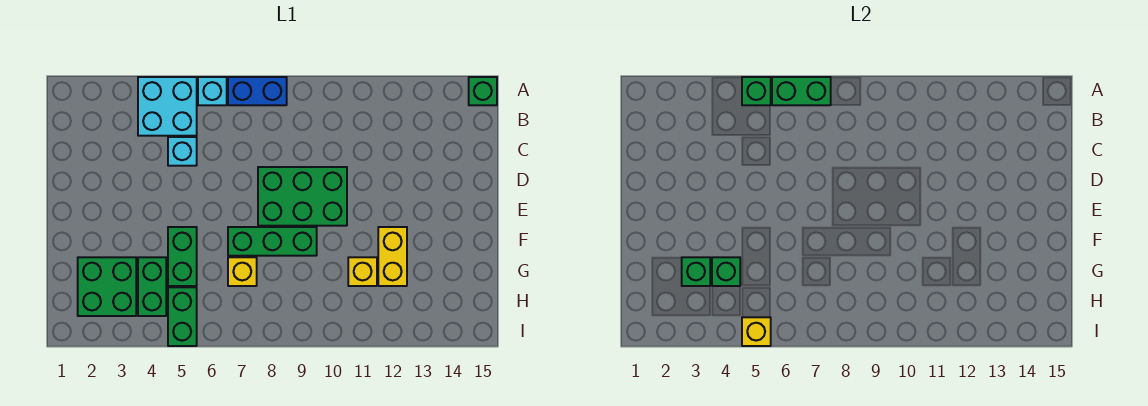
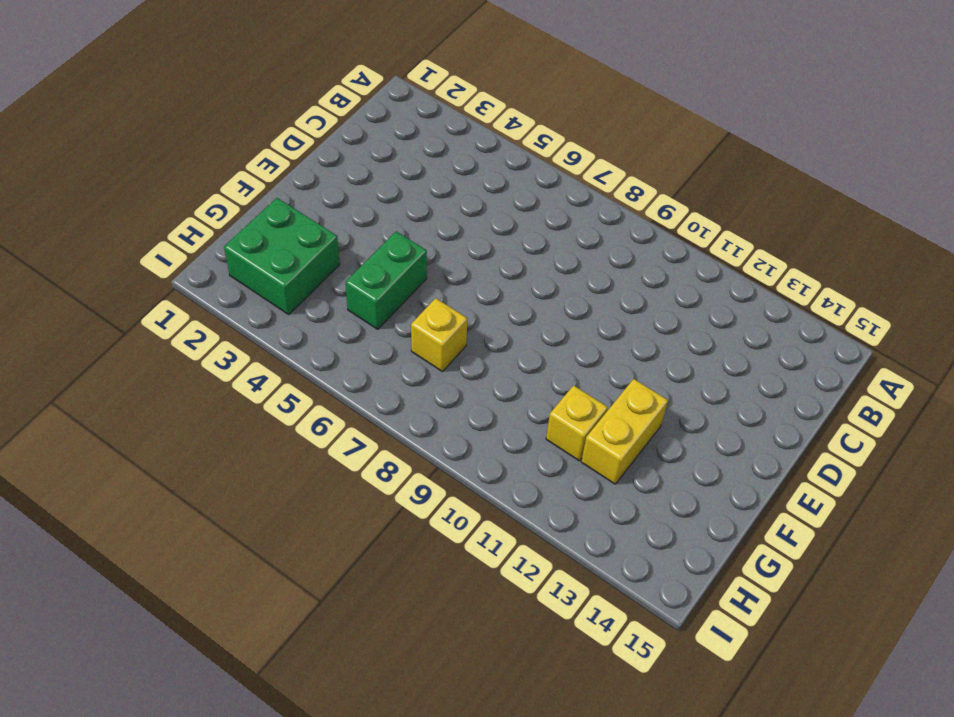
none -> cyan 2x2 brick [138,77,197,136]
none -> cyan 1x1 brick [198,77,227,105]
none -> blue 1x2 brick [228,77,287,105]

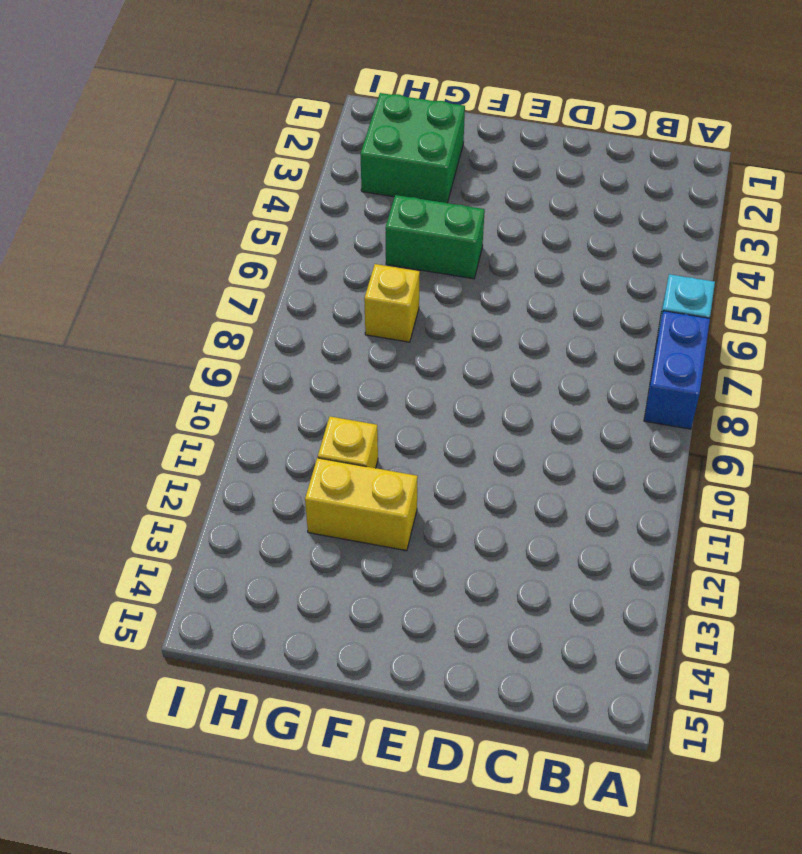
none -> cyan 2x2 brick [138,77,197,136]
none -> green 1x1 brick [469,77,497,105]
none -> cyan 1x1 brick [168,137,197,166]

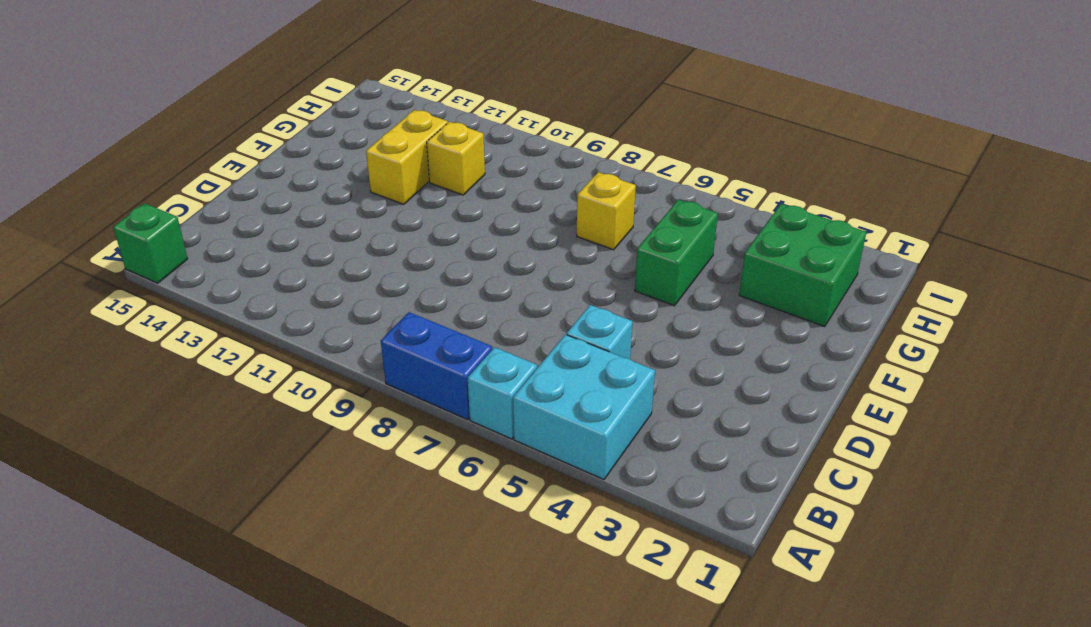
none -> green 2x3 brick [258,167,347,226]
none -> green 1x3 brick [228,227,317,256]
none -> green 1x2 brick [138,257,166,316]

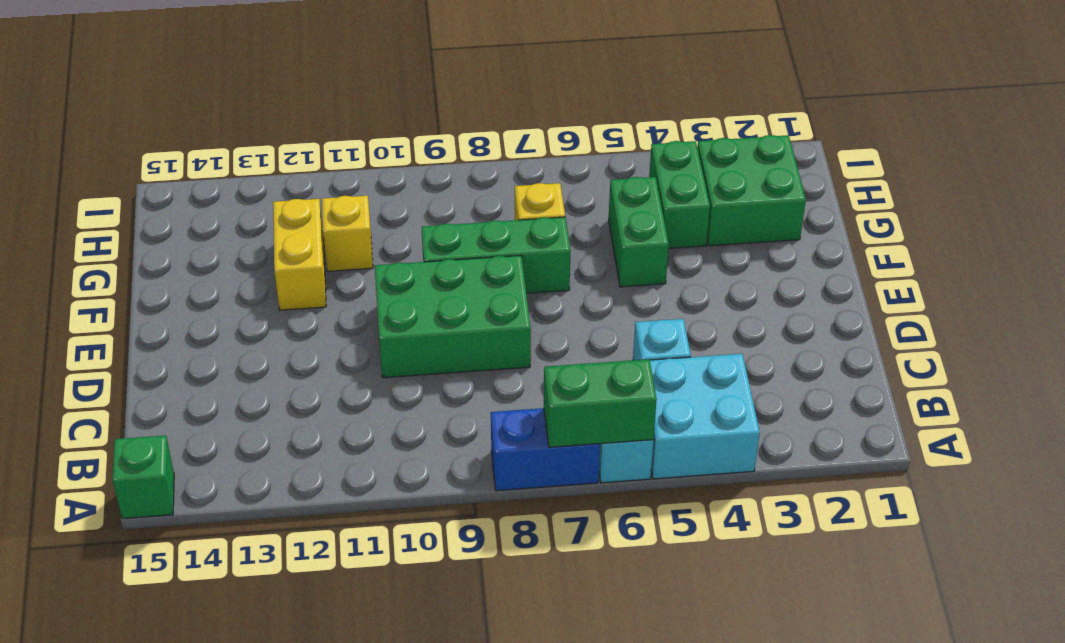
none -> green 1x2 brick [168,287,197,346]
none -> green 1x1 brick [742,77,771,105]
none -> green 1x1 brick [682,257,710,286]

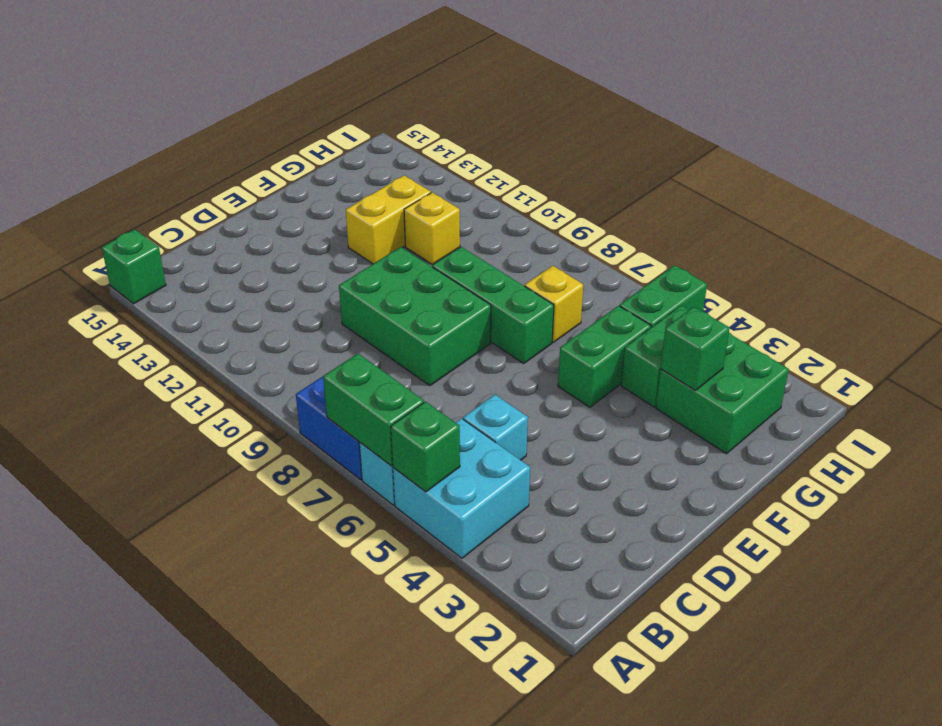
none -> green 1x1 brick [712,257,740,286]
none -> yellow 1x1 brick [742,317,771,346]

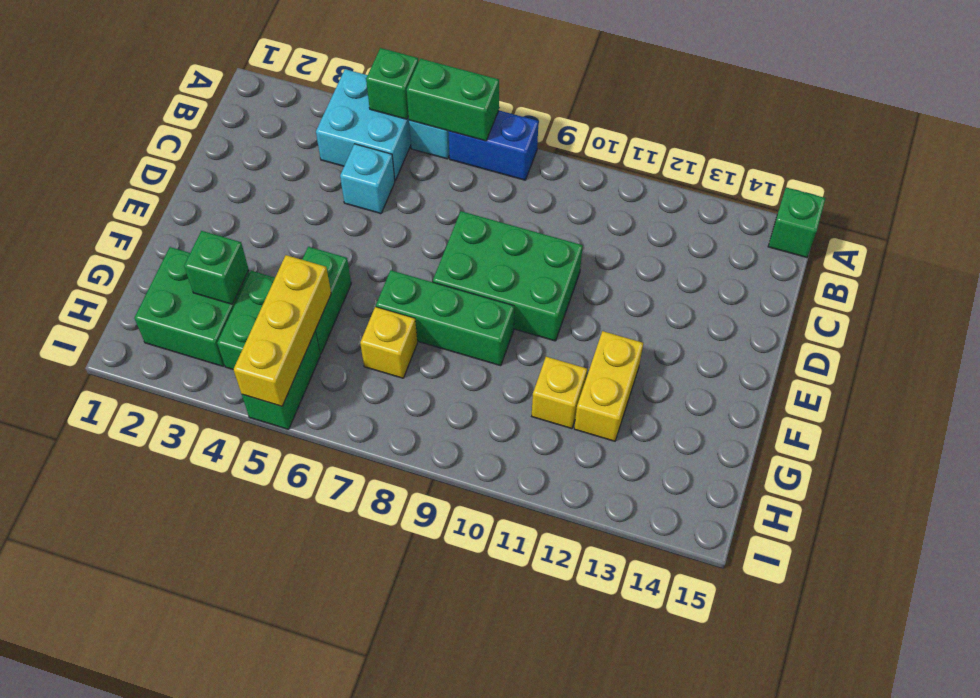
yellow 1x3 brick [233,255,331,406] -> yellow 1x1 brick [742,317,771,346]
none -> green 1x1 brick [712,257,740,286]

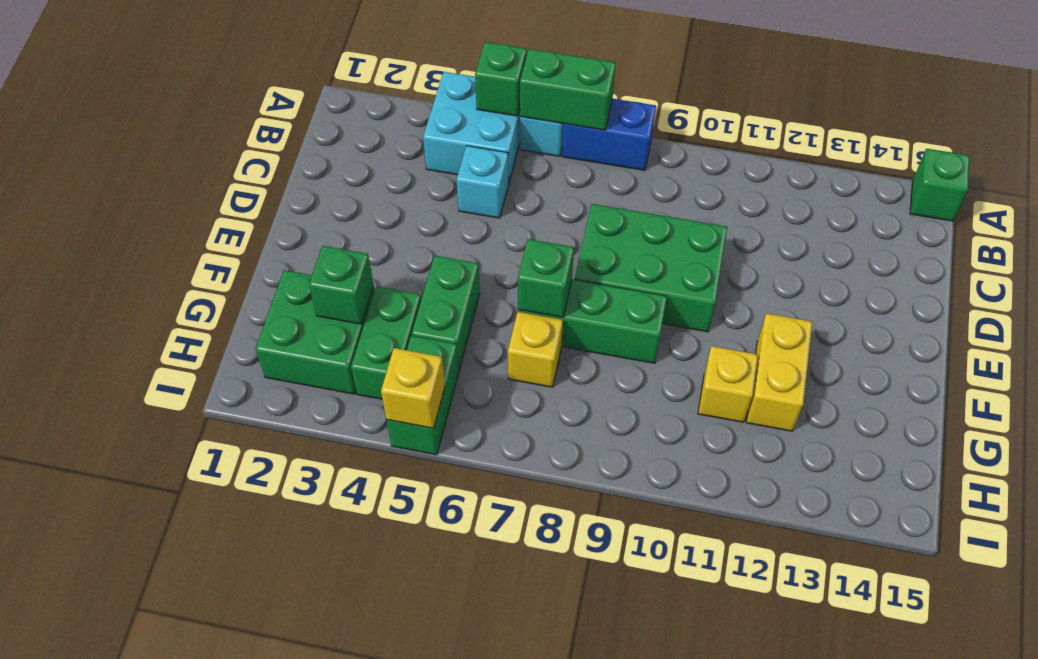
green 1x1 brick [518,239,574,317] -> green 1x1 brick moved to [712,257,740,286]

